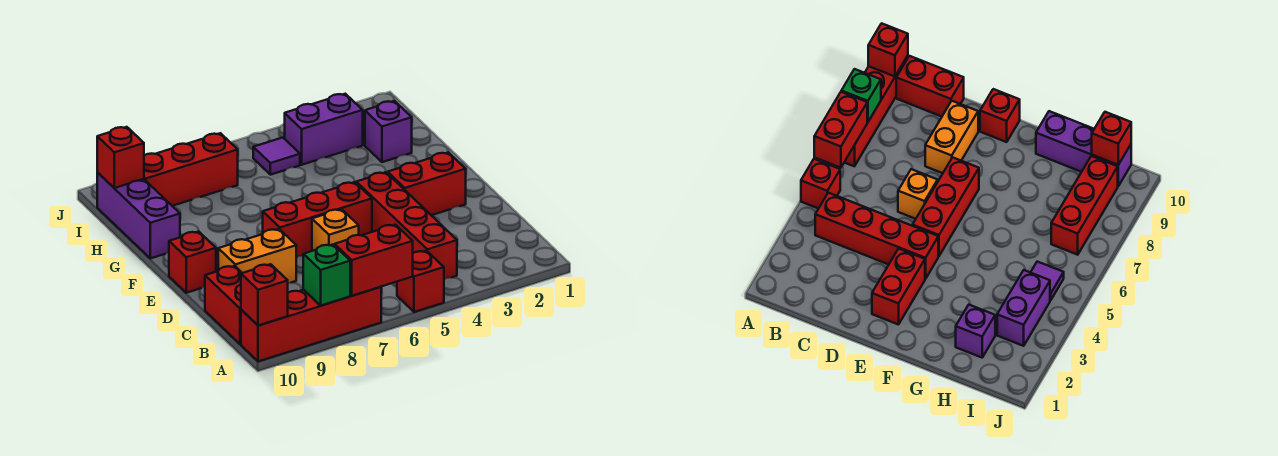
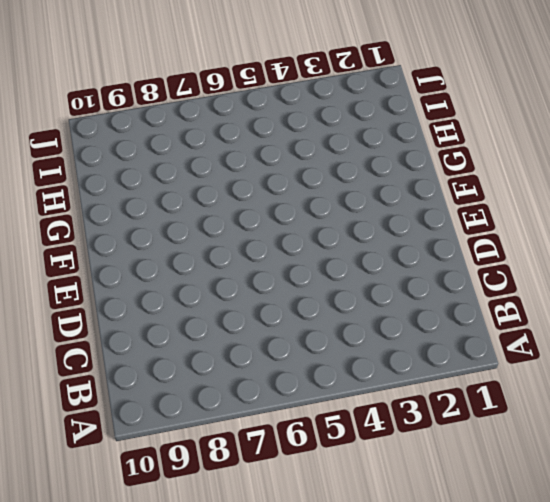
none -> red 1x1 brick [397,251,444,312]
none -> red 1x4 brick [241,287,381,362]
none -> red 1x4 brick [356,172,457,279]

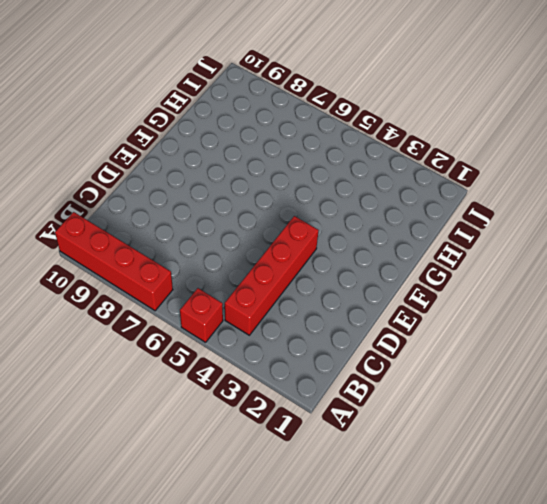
none -> red 1x2 brick [205,266,242,344]
none -> orange 1x1 brick [312,209,359,251]
none -> orange 1x2 brick [218,229,296,283]

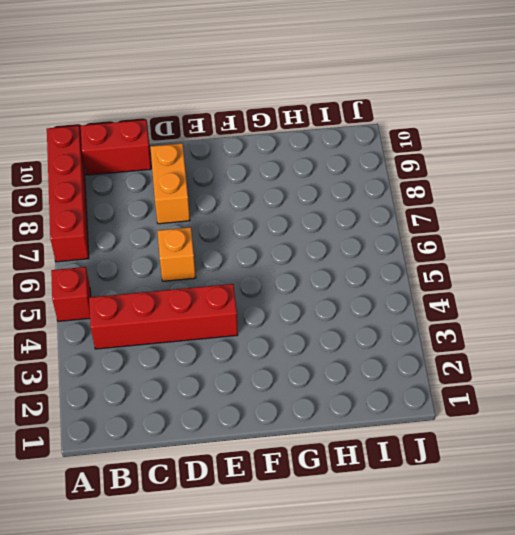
none -> red 1x2 brick [388,152,466,215]
none -> red 1x3 brick [263,182,372,258]
none -> red 1x1 brick [169,232,216,293]

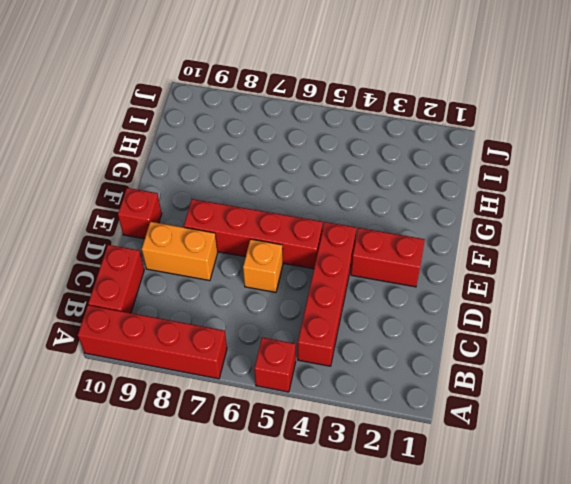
red 1x4 brick [184,199,323,269] -> red 1x3 brick [263,182,372,258]
none -> purple 1x3 brick [97,172,180,258]
none -> purple 1x1 brick [365,101,412,162]
none -> purple 1x2 brick [285,94,363,165]

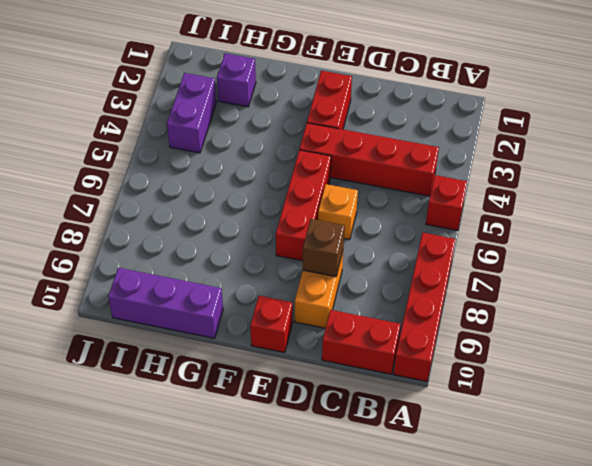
brown 1x1 brick [303,219,345,277] -> none
none -> purple 1x1 tile [253,138,300,175]
none -> red 1x3 brick [144,133,238,206]
none -> red 1x2 brick [335,225,413,296]

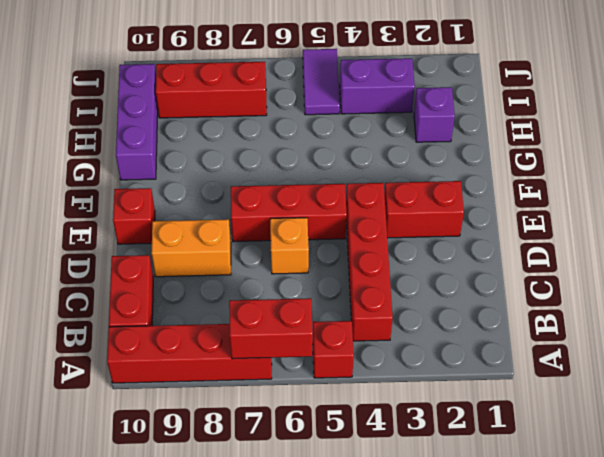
purple 1x2 tile [303,49,340,115] -> purple 1x1 tile [253,138,300,175]
none -> green 1x1 brick [303,245,350,305]
none -> red 1x1 brick [241,264,288,326]
none -> red 1x1 brick [97,127,144,188]

